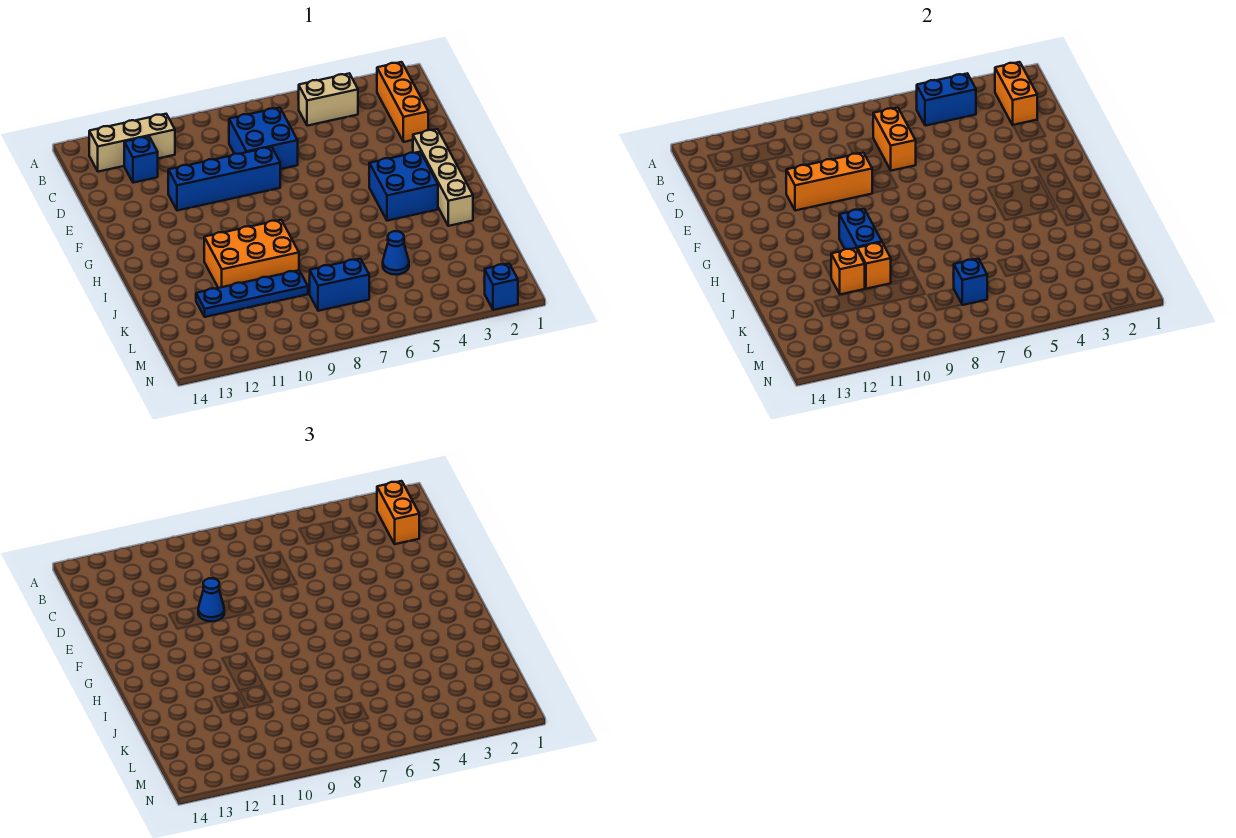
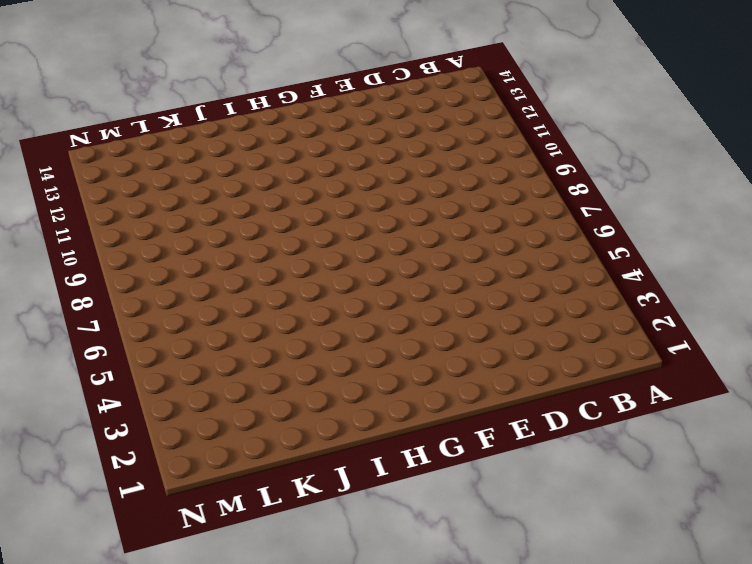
none -> orange 1x3 brick [377,62,428,142]
none -> tan 1x2 brick [299,73,358,126]
none -> tan 1x3 brick [89,114,175,172]

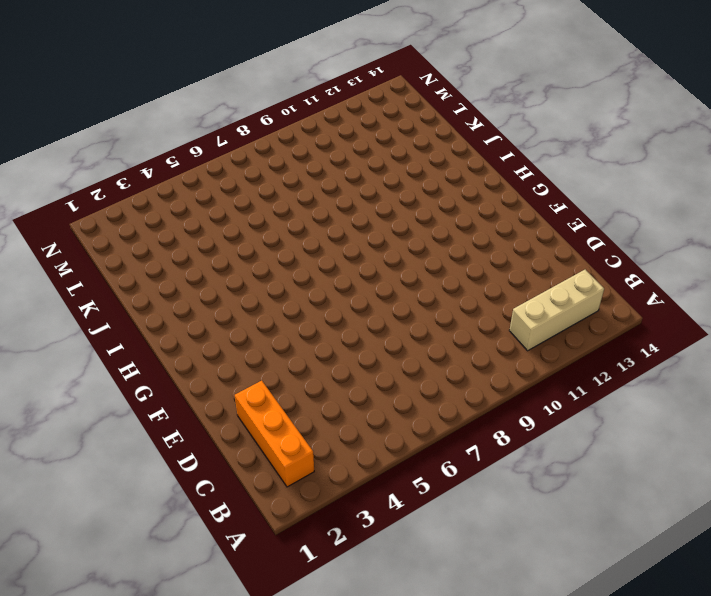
none -> tan 1x2 brick [299,73,358,126]
none -> blue 2x2 brick [229,108,298,169]
none -> blue 1x1 brick [124,136,158,183]

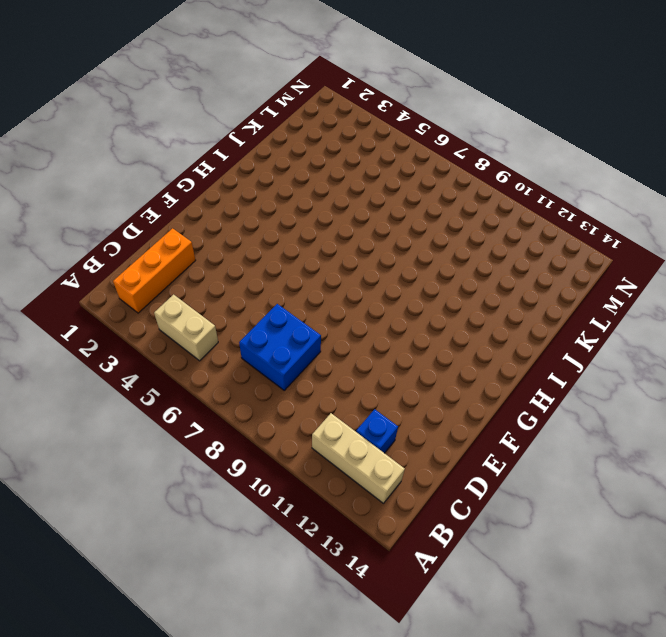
none -> blue 1x4 brick [168,147,280,211]
none -> tan 1x4 brick [413,129,473,226]
none -> blue 2x2 brick [369,152,438,221]

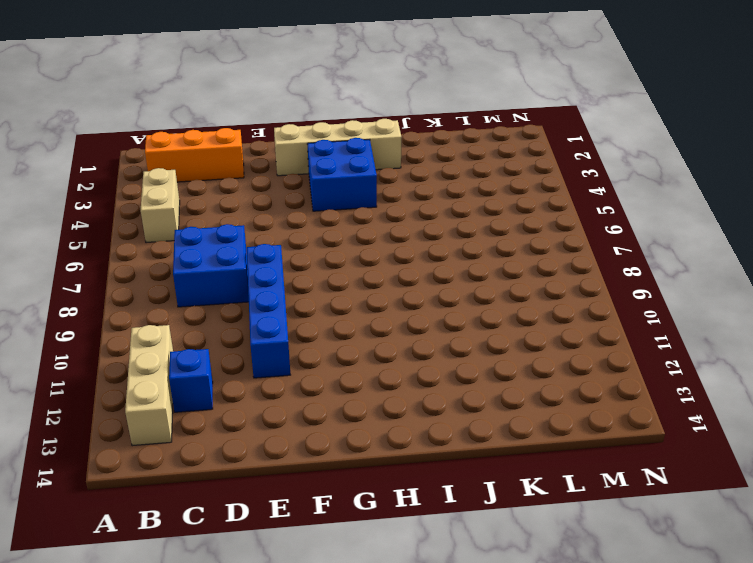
none -> orange 2x3 brick [204,220,299,288]
none -> blue 1x1 cone [383,231,409,275]
none -> blue 1x4 plate [196,270,308,317]

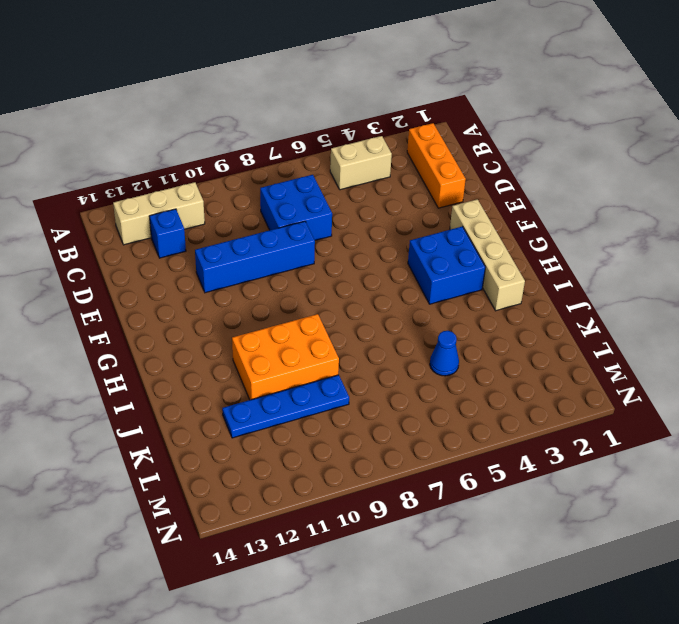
none -> blue 1x2 brick [309,259,369,311]
none -> blue 1x1 brick [485,264,518,310]
none -> orange 1x2 brick [995,62,1037,125]

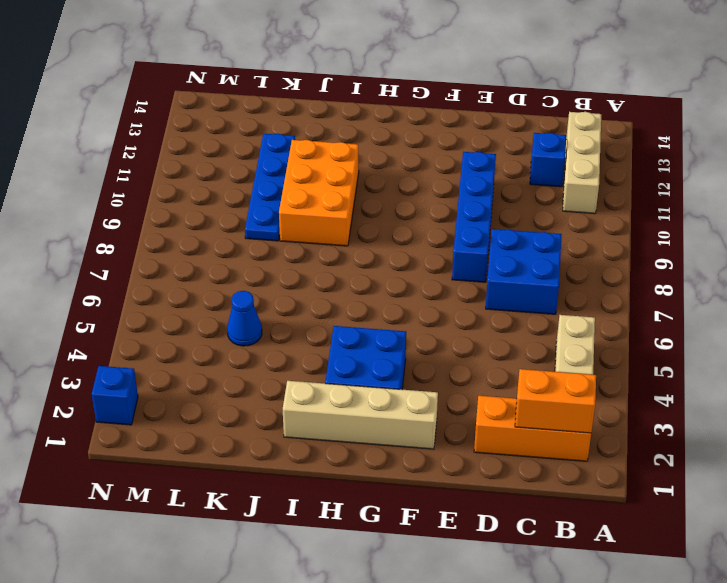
none -> blue 1x2 brick [309,259,369,311]
none -> blue 1x2 brick [917,73,976,126]
none -> orange 1x2 brick [873,108,916,171]

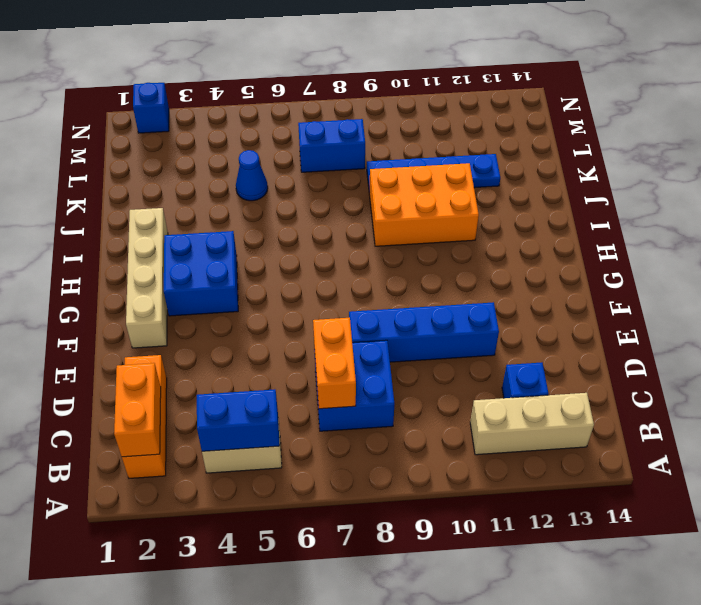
none -> orange 1x3 brick [786,153,872,211]
none -> blue 1x2 brick [839,209,882,249]
none -> orange 1x1 brick [857,242,891,289]

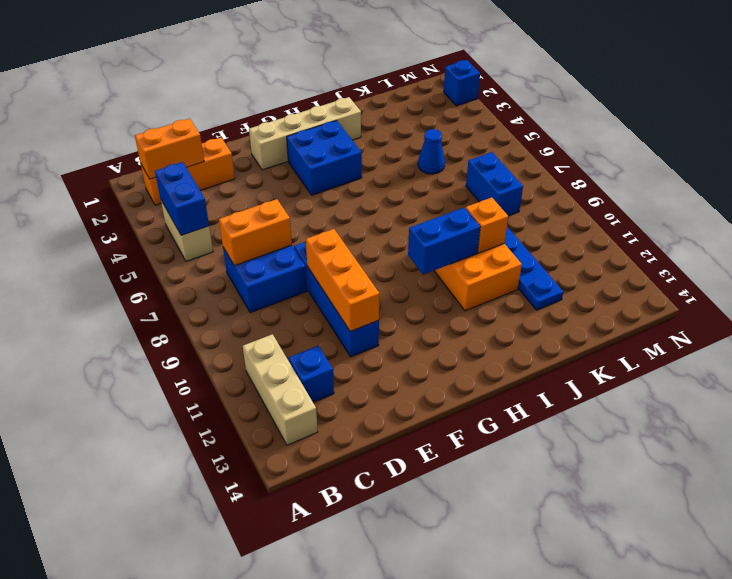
none -> orange 1x1 brick [831,248,865,294]
none -> blue 1x1 brick [953,259,987,305]
none -> orange 1x2 brick [377,481,419,544]

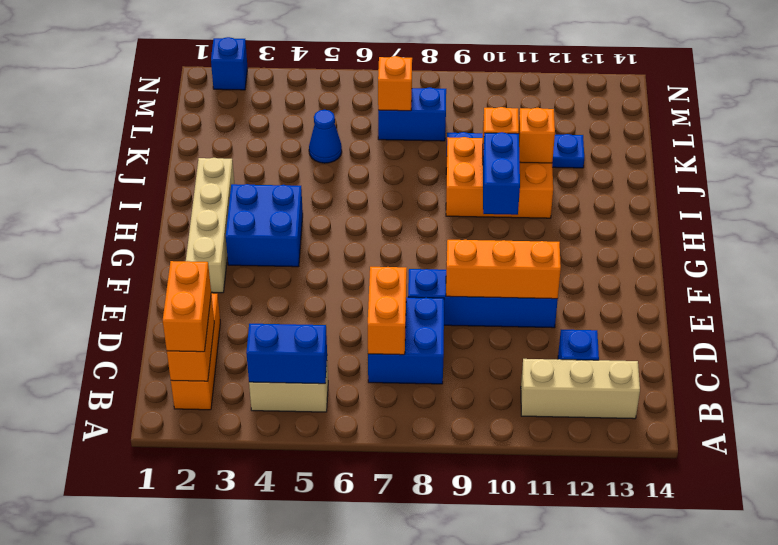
orange 1x1 brick [378,56,412,111] -> blue 1x1 brick [953,259,987,305]
none -> blue 1x1 cone [198,578,224,621]

